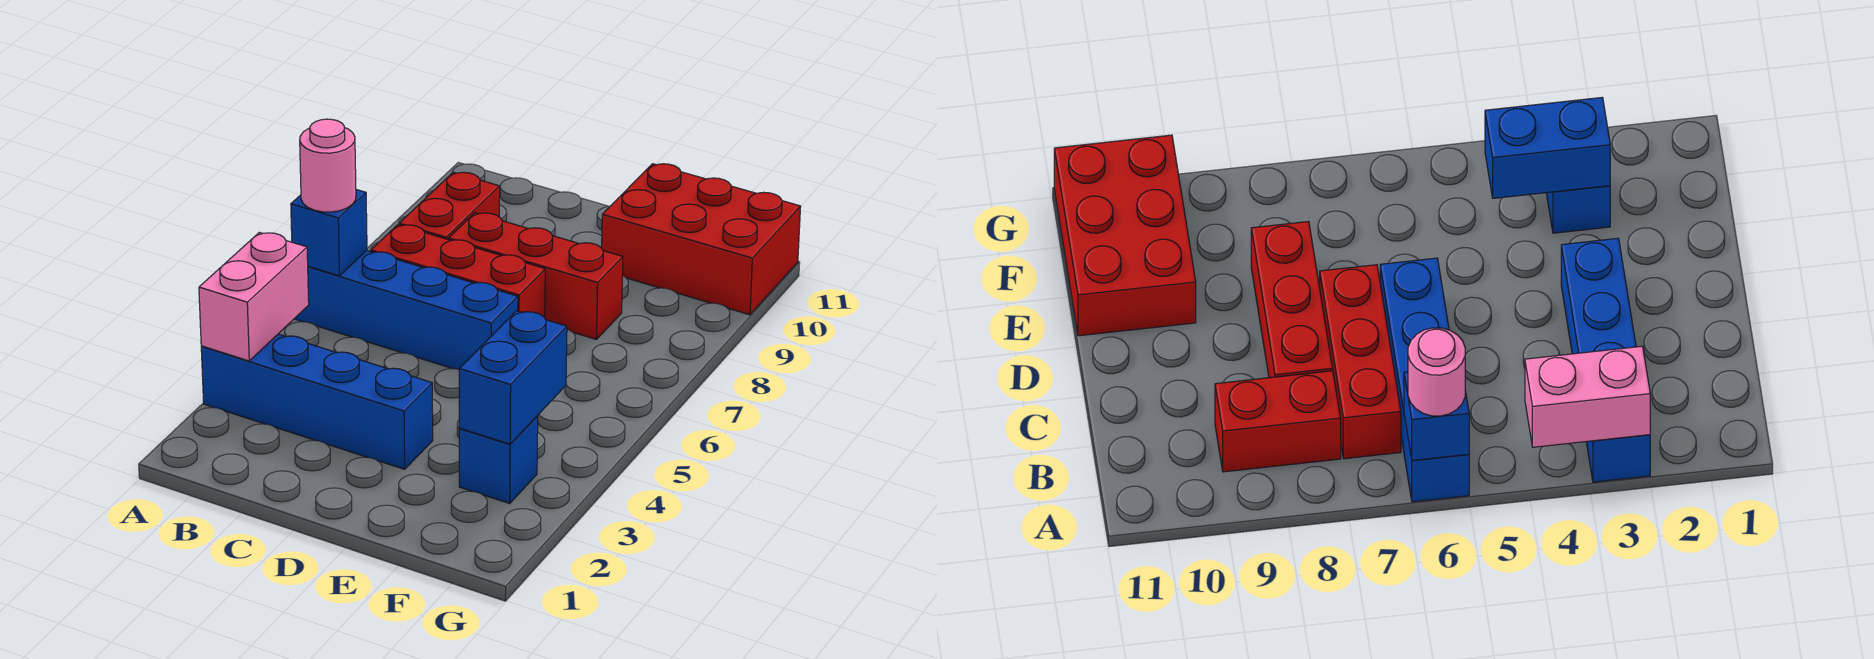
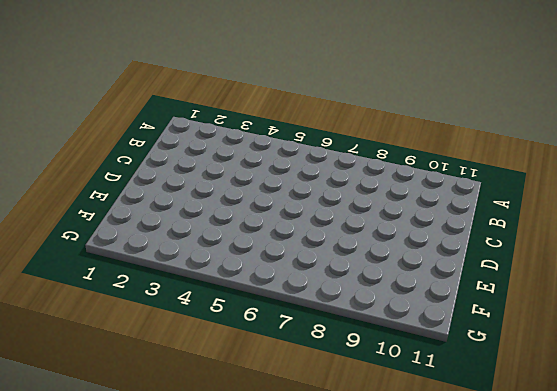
none -> blue 1x4 brick [201,334,433,469]
none -> blue 1x4 brick [295,251,518,369]

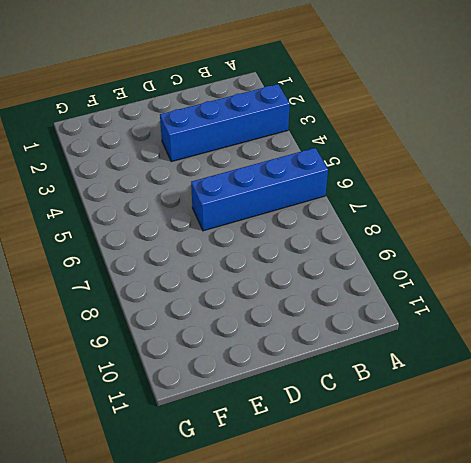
none -> red 1x3 brick [371,225,545,318]
none -> red 1x2 brick [399,172,500,240]

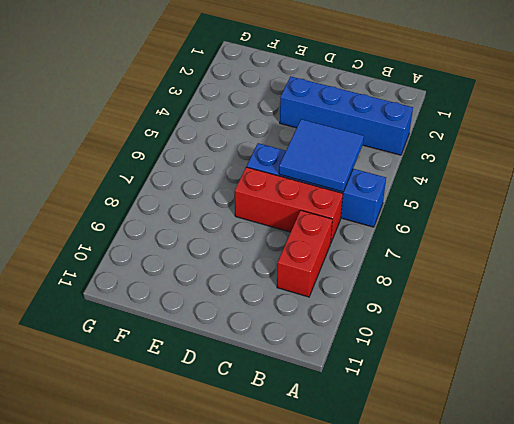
blue 2x2 tile [279,119,364,192] -> none
none -> red 1x3 brick [449,213,623,339]
none -> red 2x3 brick [602,164,801,315]

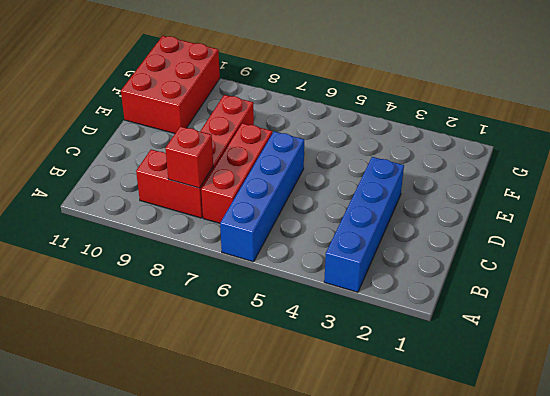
red 1x1 brick [165,126,213,188] -> none
none -> blue 1x1 brick [459,416,538,503]
none -> pink 1x2 brick [199,232,309,361]

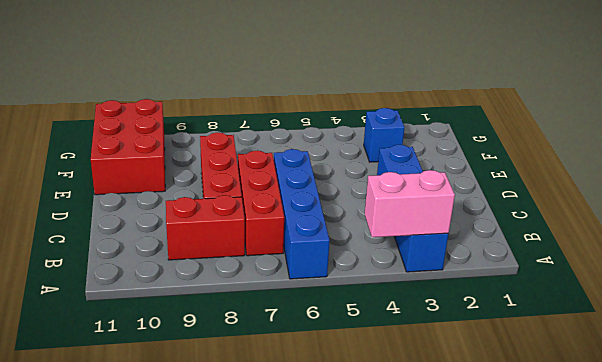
none -> blue 1x1 brick [291,190,367,276]
none -> blue 1x2 brick [459,311,567,444]

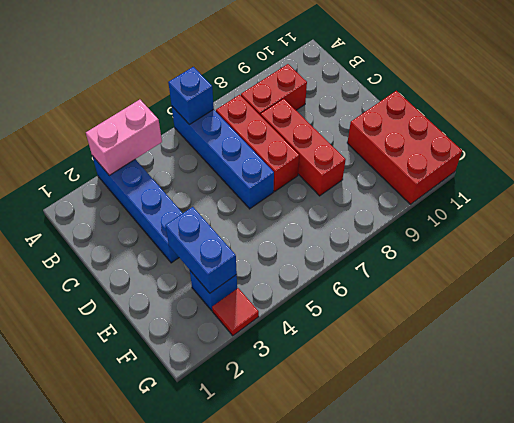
blue 1x2 brick [165,207,237,293] -> blue 1x2 brick turned to [459,311,567,444]
red 1x1 tile [212,288,259,336] -> none
none -> pink 1x1 round brick [300,119,356,212]

